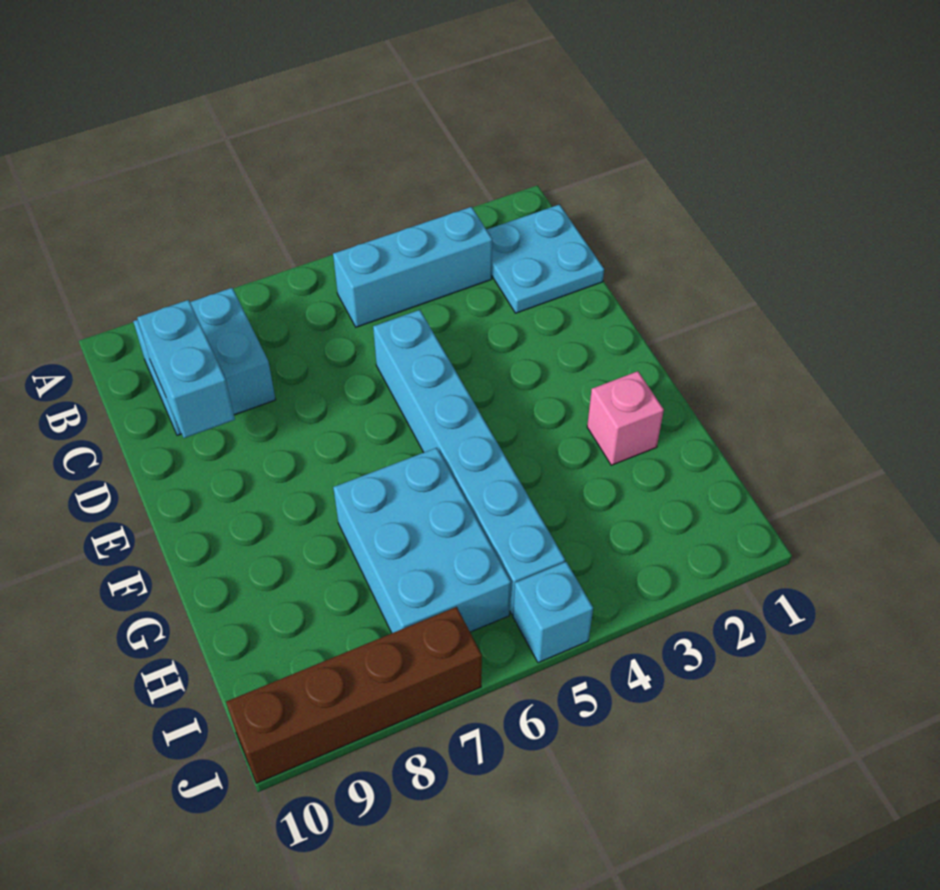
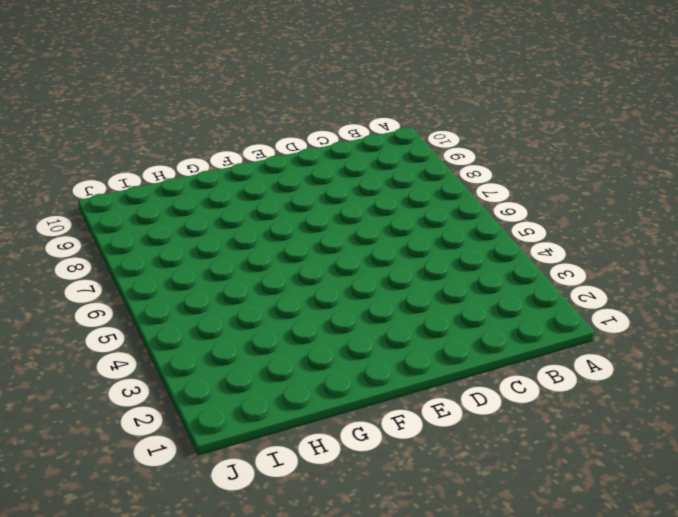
none -> cyan 2x2 plate [487,205,604,313]
none -> cyan 1x3 brick [333,207,492,327]

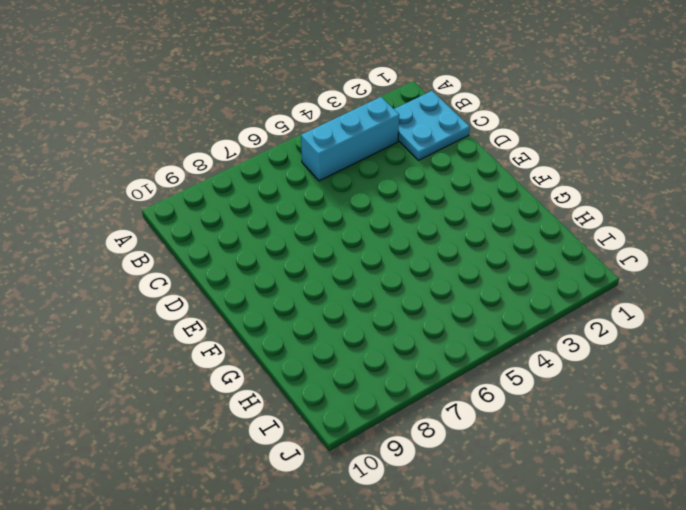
none -> cyan 2x2 brick [133,288,276,435]
none -> cyan 1x6 brick [373,310,565,614]

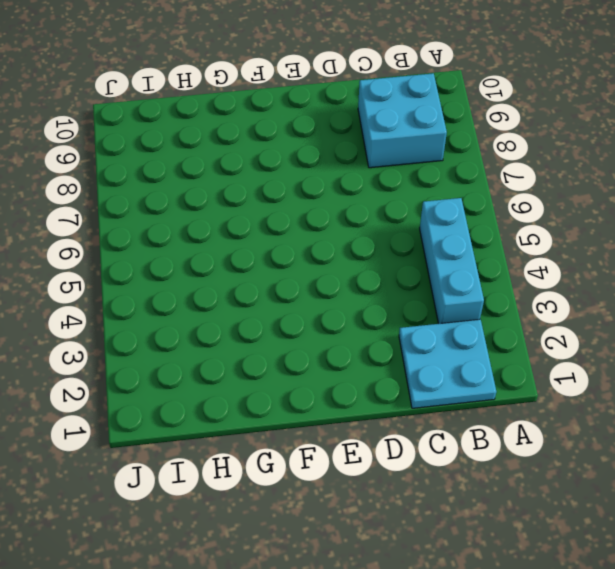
none -> cyan 1x6 brick [373,310,565,614]
none -> pink 1x1 brick [587,371,664,465]

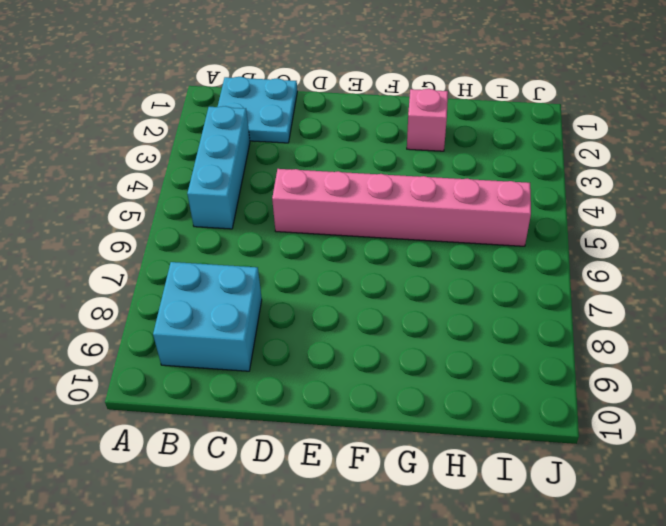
pink 1x6 brick [272,169,531,246] -> cyan 1x6 brick [373,310,565,614]
none -> cyan 2x3 brick [333,448,511,633]
none -> cyan 1x1 brick [513,562,593,663]

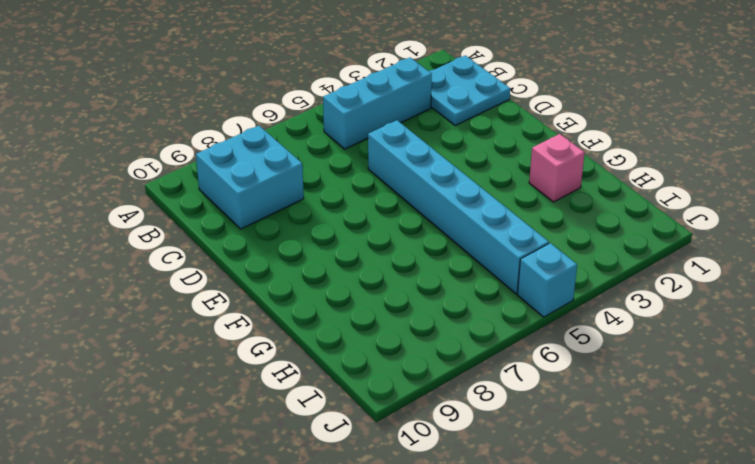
none -> cyan 2x3 brick [333,448,511,633]
none -> brown 1x4 brick [226,607,482,783]

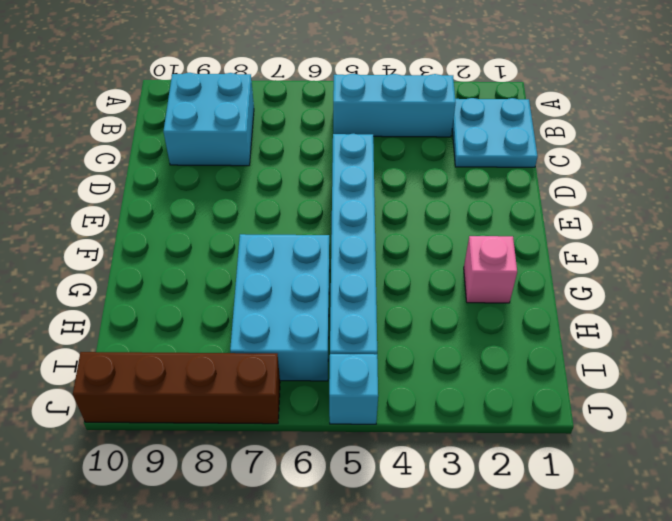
none -> cyan 1x2 brick [137,300,235,438]

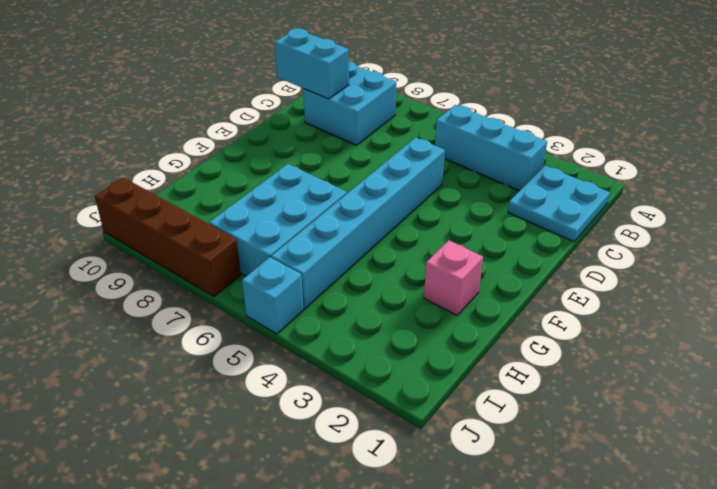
cyan 1x2 brick [275,28,349,99] -> cyan 1x2 brick turned to [137,300,235,438]

